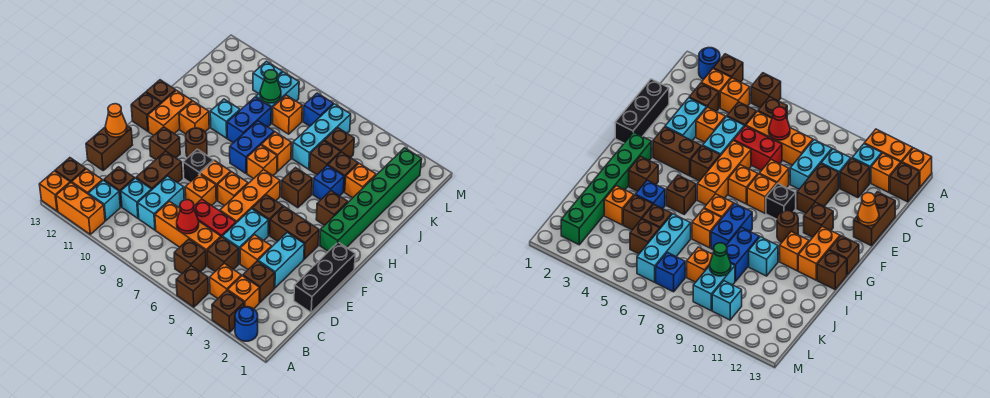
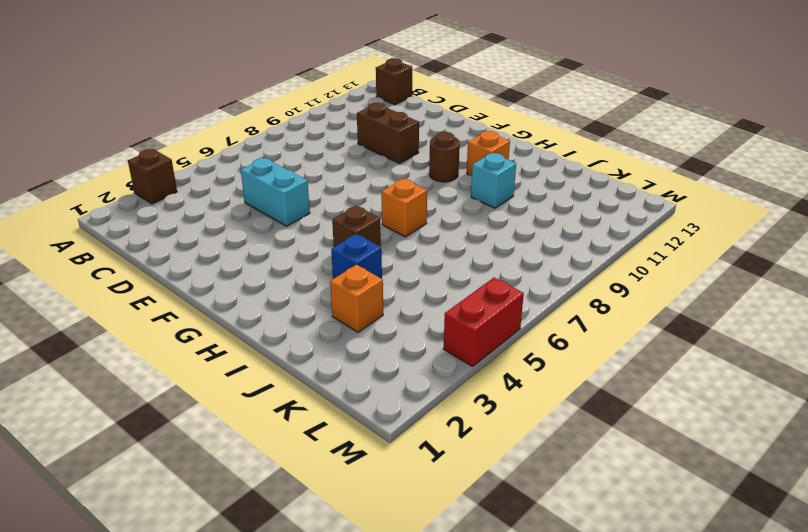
red 1x2 brick [444,278,524,366] -> red 1x2 brick moved to [194,199,236,237]
none -> blue 1x1 round brick [235,307,258,341]
none -> brown 1x1 brick [176,266,208,307]
none -> orange 1x2 brick [56,183,105,234]
none -> orange 1x1 brick [39,171,70,211]

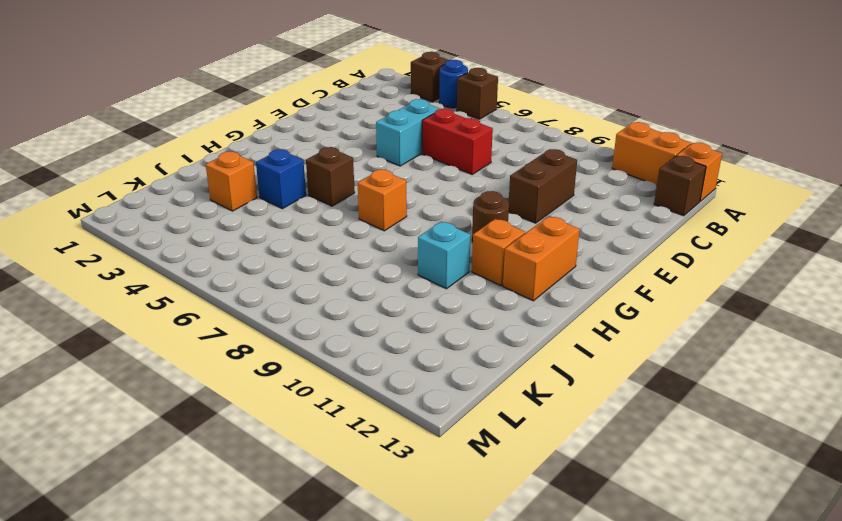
blue 1x1 round brick [439,60,468,108] -> blue 1x1 round brick moved to [235,307,258,341]
none -> orange 1x1 brick [228,276,259,309]
none -> orange 1x1 brick [210,263,241,299]
none -> brown 1x1 brick [174,239,206,274]
none -> cyan 1x1 brick [88,180,120,221]

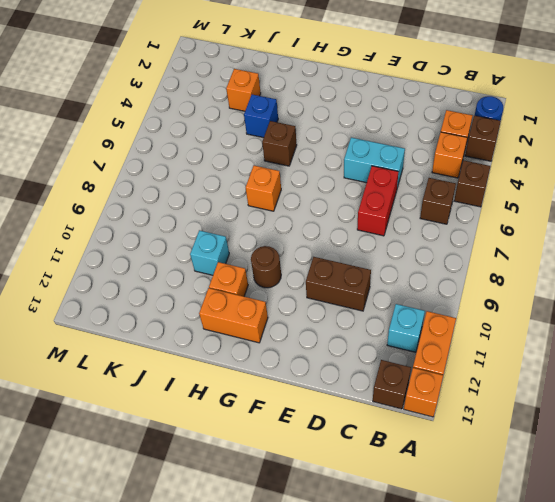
none -> orange 1x1 brick [72,169,102,194]
none -> brown 1x1 brick [243,261,275,302]
none -> brown 1x1 brick [207,237,239,271]
none -> orange 1x3 brick [155,201,221,266]

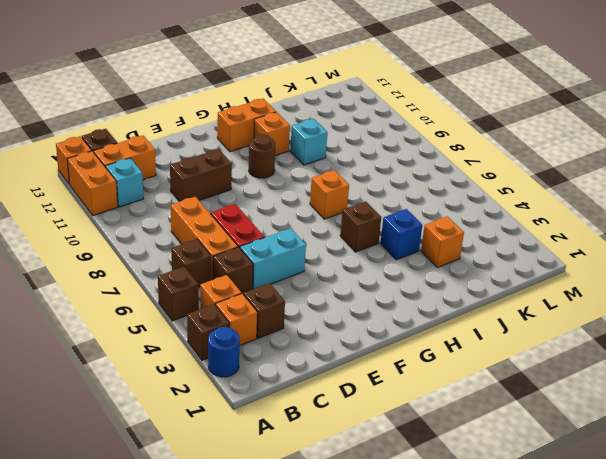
orange 1x2 brick [94,135,156,180] -> orange 1x1 brick [72,169,102,194]
none -> cyan 1x2 brick [138,176,184,230]
none -> cyan 1x1 brick [121,178,151,218]
none -> brown 1x1 brick [104,167,135,207]
none -> black 1x3 brick [294,242,355,313]

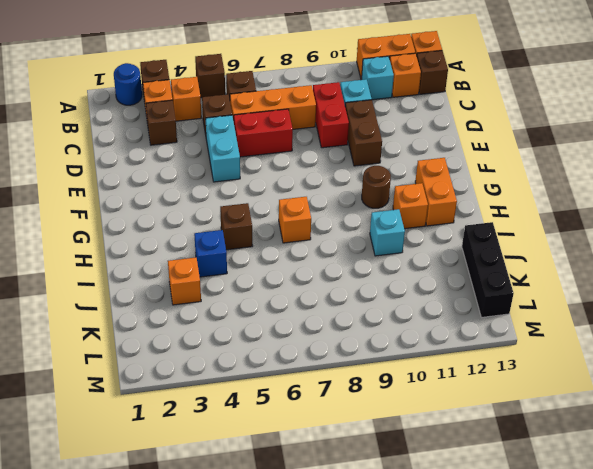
red 1x2 brick [313,82,349,148] -> cyan 1x2 brick [138,176,184,230]
black 1x3 brick [462,222,514,317] -> black 1x3 brick moved to [294,242,355,313]
none -> brown 1x1 brick [104,167,135,207]
none -> cyan 1x2 brick [258,232,304,288]
none -> orange 1x1 brick [240,235,272,269]
none -> brown 1x2 brick [86,126,132,170]

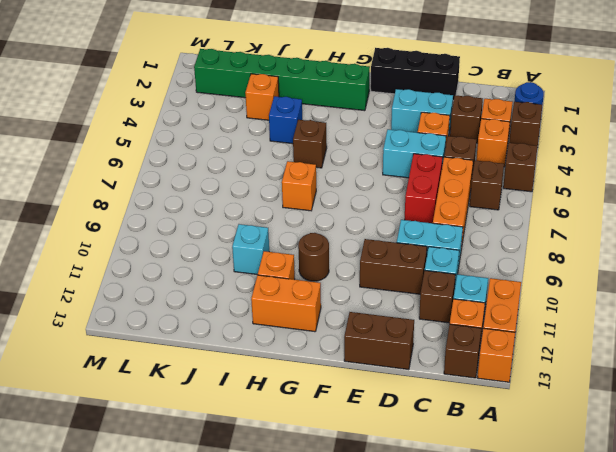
none -> orange 1x3 brick [220,170,280,223]
none -> orange 1x1 brick [185,174,216,206]
none -> brown 1x2 brick [270,207,319,259]
none -> brown 1x1 brick [252,195,283,235]

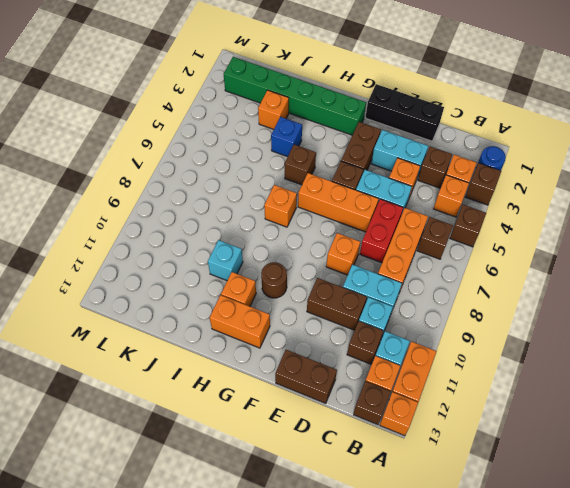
none -> brown 1x1 brick [207,237,239,271]
none -> orange 1x1 brick [217,172,248,206]
none -> orange 1x1 brick [200,160,231,200]
none -> black 1x1 brick [183,149,214,182]

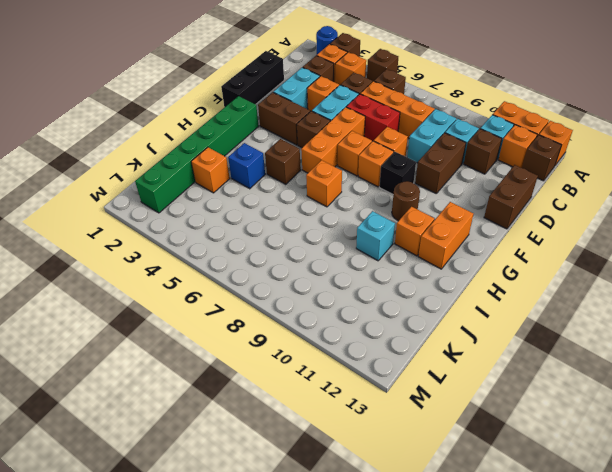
none -> brown 1x1 brick [150,127,180,159]
none -> brown 1x1 brick [131,92,161,131]
none -> brown 1x1 brick [316,191,348,225]
none -> blue 1x2 brick [230,121,274,173]

